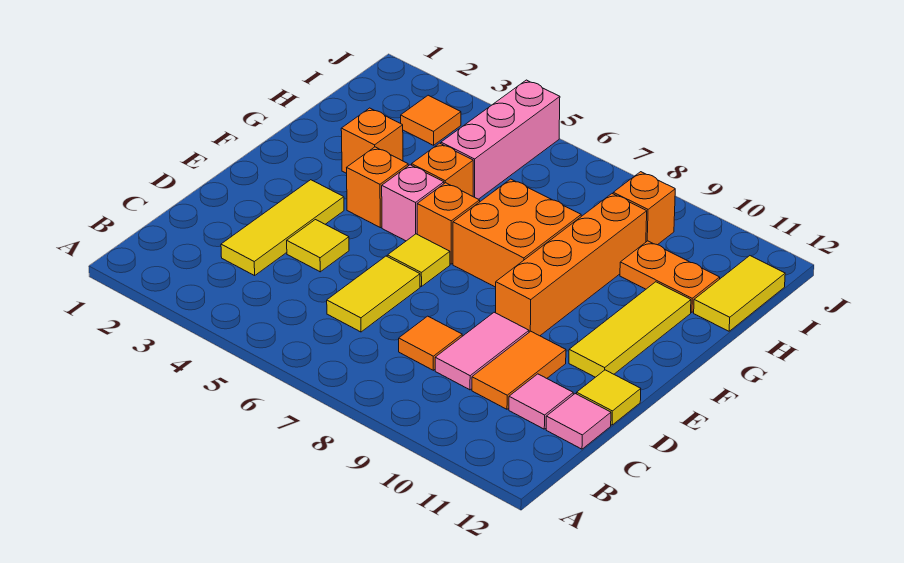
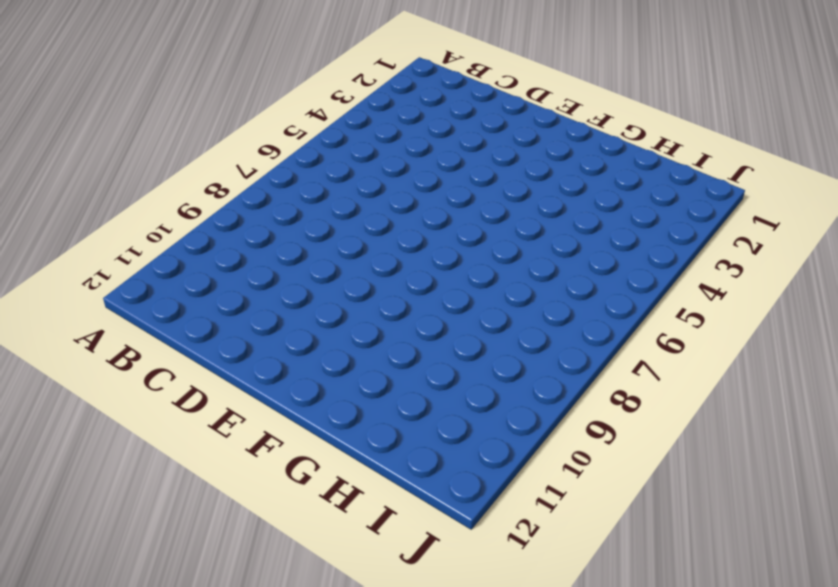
none -> yellow 1x3 tile [221,180,344,276]
none -> yellow 1x2 tile [327,256,420,332]
none -> orange 1x1 tile [399,316,462,370]

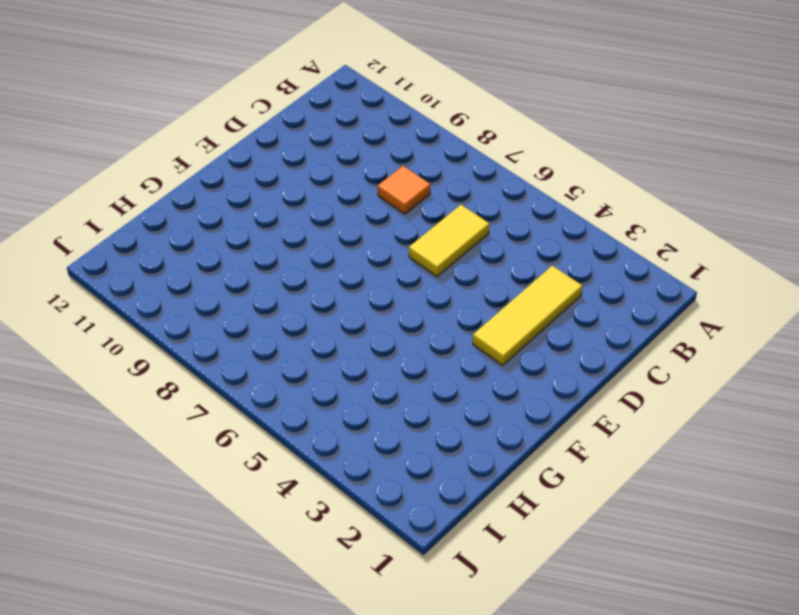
none -> pink 1x2 tile [435,312,529,390]
none -> orange 1x2 tile [472,331,566,409]
none -> pink 1x1 tile [509,374,573,429]

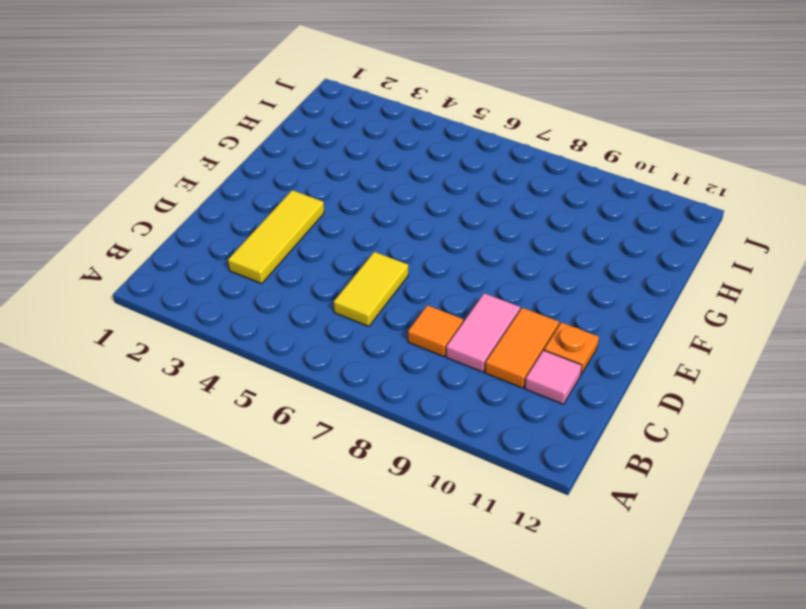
orange 1x1 plate [544,322,599,374] -> none
none -> pink 1x1 tile [546,394,611,449]
none -> yellow 1x1 tile [287,220,349,272]
none -> yellow 1x1 tile [577,370,641,425]

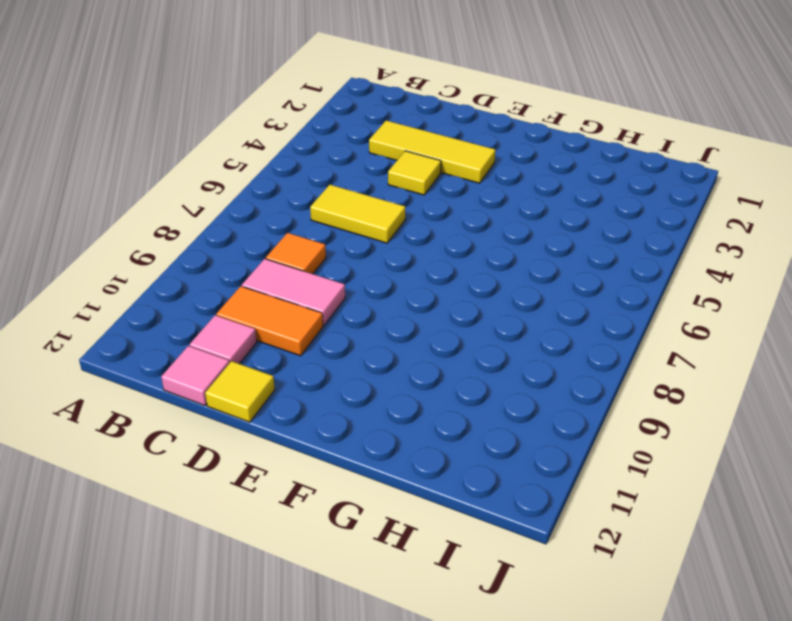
none -> yellow 1x1 tile [387,234,450,287]
none -> orange 1x4 brick [496,194,647,336]
none -> yellow 1x3 tile [569,282,691,377]

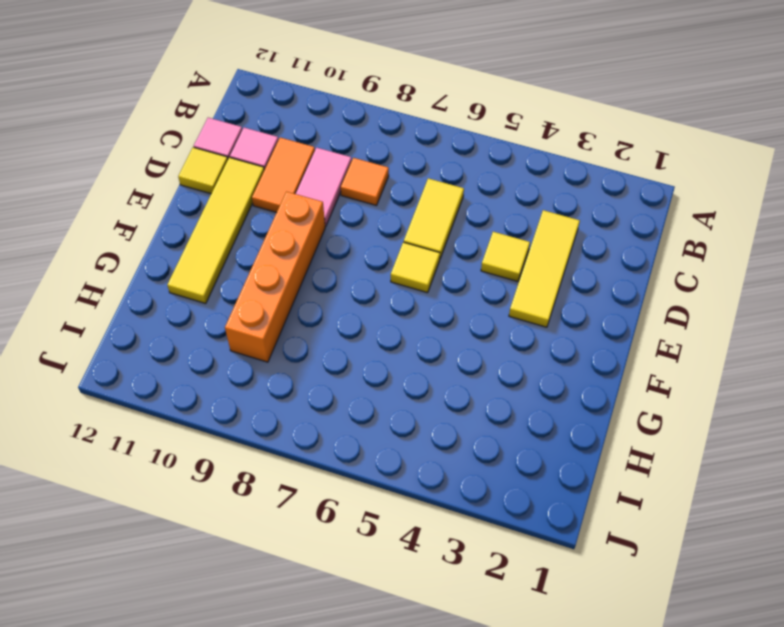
yellow 1x4 tile [167,157,264,304] -> yellow 1x3 tile [569,282,691,377]
none -> orange 1x1 brick [347,147,408,228]
none -> pink 1x1 brick [382,165,444,241]
none -> orange 1x1 brick [417,183,480,264]

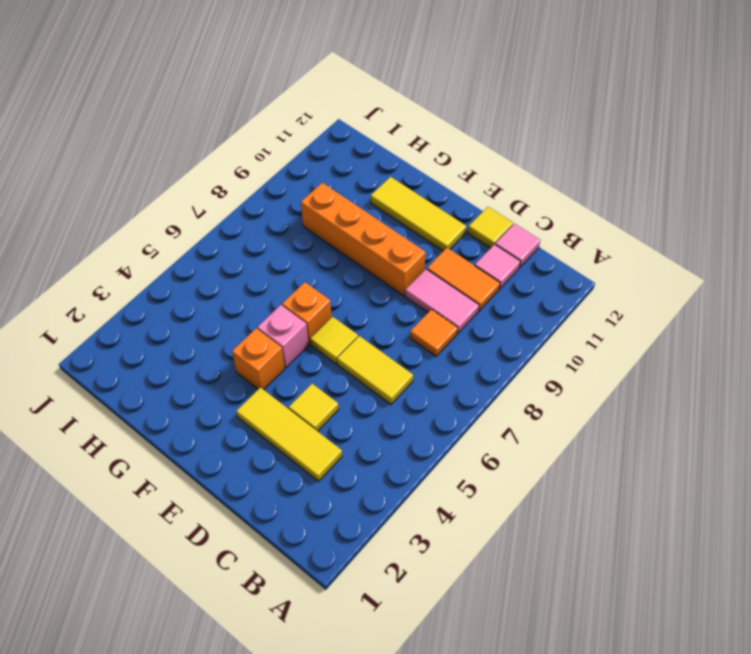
none -> orange 2x2 brick [453,179,581,287]
none -> orange 1x1 brick [341,108,403,173]
none -> orange 1x1 brick [412,143,473,196]

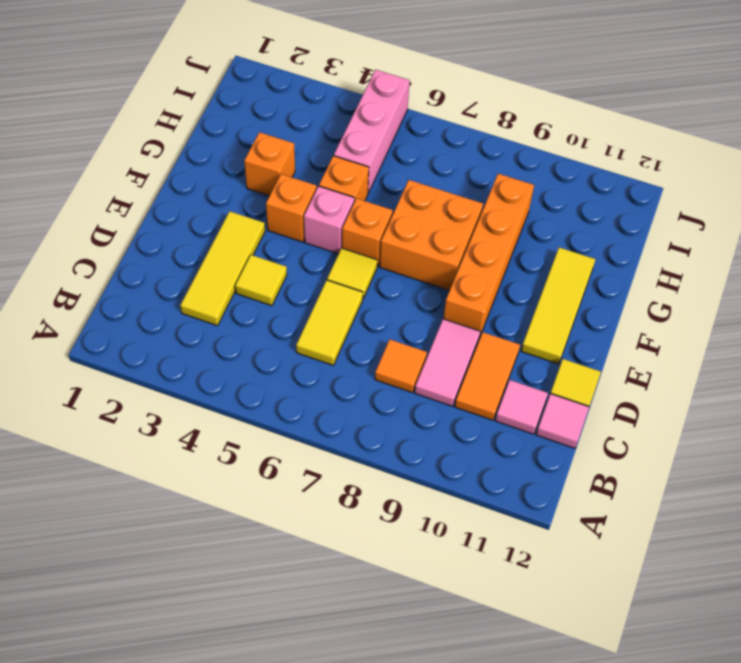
none -> orange 1x2 plate [620,241,720,312]
none -> yellow 1x2 tile [694,256,785,331]
none -> orange 1x1 tile [401,95,461,145]

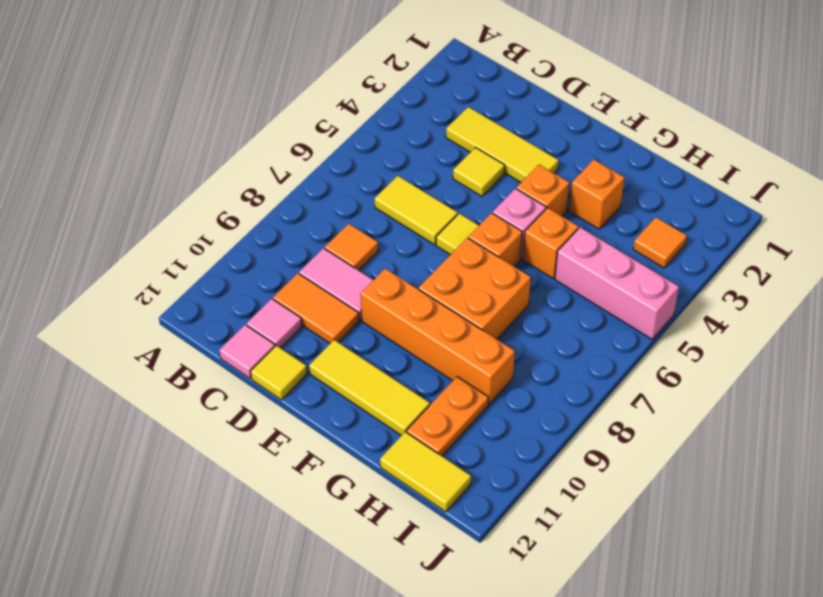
none -> orange 1x1 brick [613,172,675,245]

